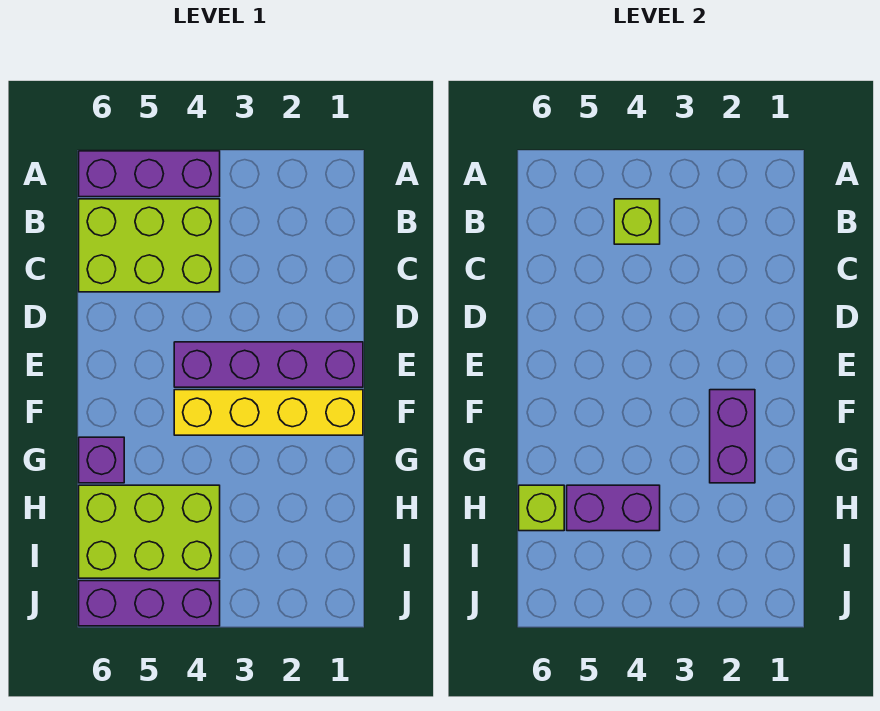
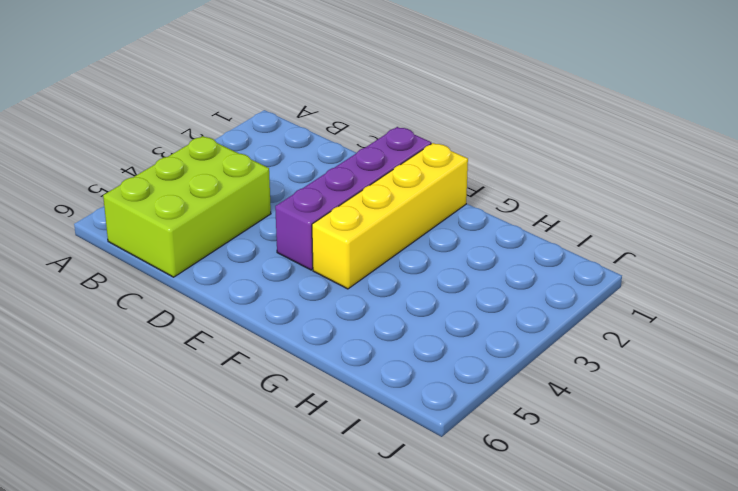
none -> purple 1x3 brick [79,151,220,197]
none -> purple 1x1 brick [79,437,124,483]

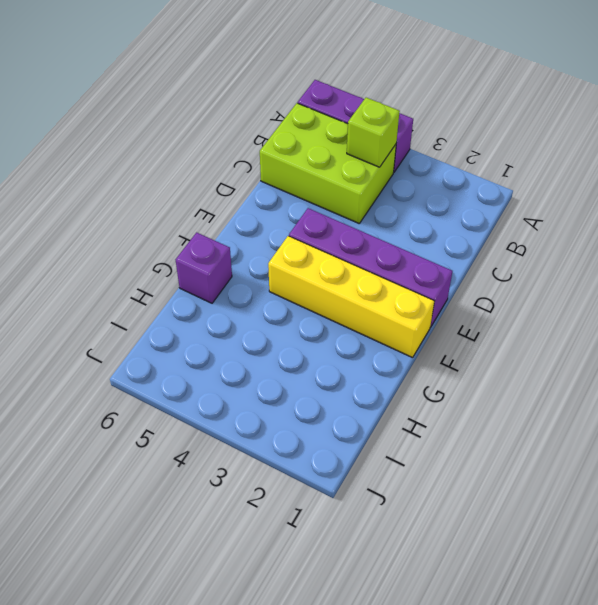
none -> lime 2x3 brick [79,485,220,578]
none -> purple 1x3 brick [79,581,220,626]

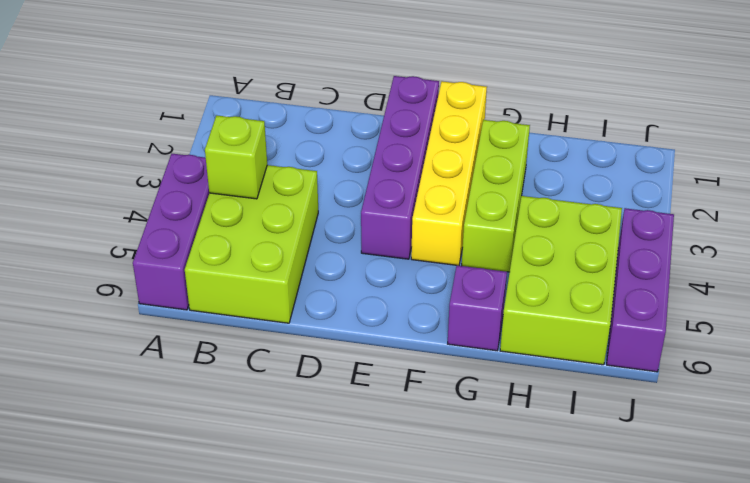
lime 1x3 brick [462,120,530,272] -> none
none -> purple 1x2 brick [710,390,755,483]
none -> purple 1x2 brick [567,485,660,531]

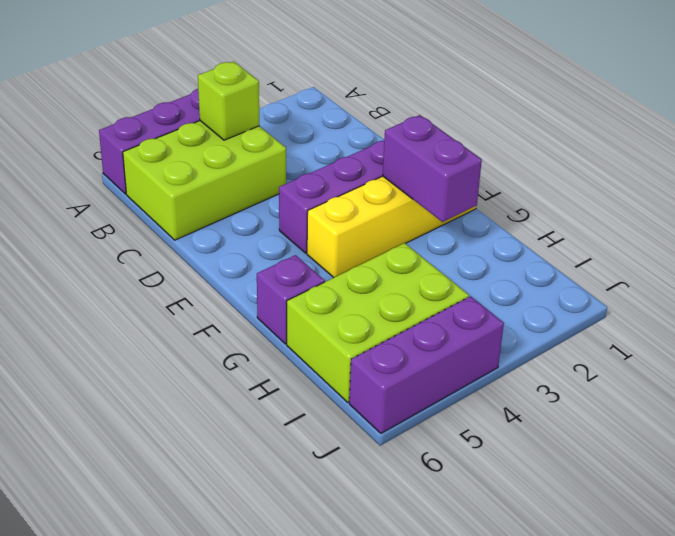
none -> purple 1x2 brick [567,485,660,531]
none -> lime 1x1 brick [519,485,564,531]

